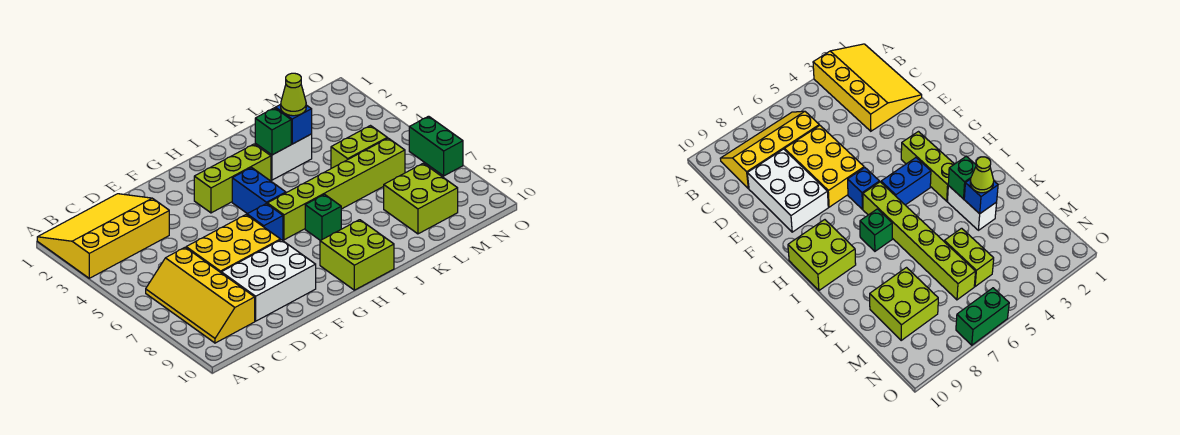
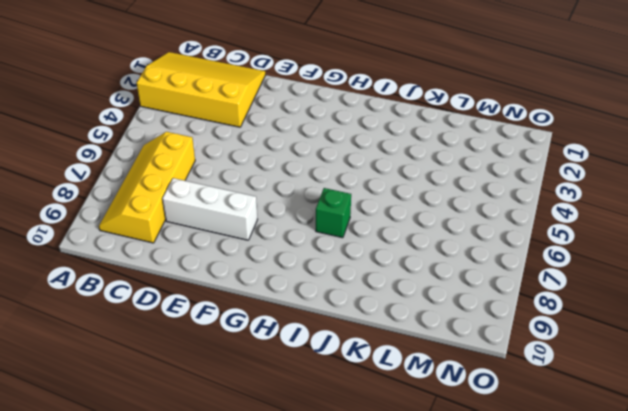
white 1x3 brick [162,178,257,240] -> white 2x3 brick [221,240,316,321]
none -> yellow 2x3 brick [186,215,280,272]
none -> lime 1x3 brick [194,144,271,213]
none -> blue 1x1 brick [247,204,283,241]

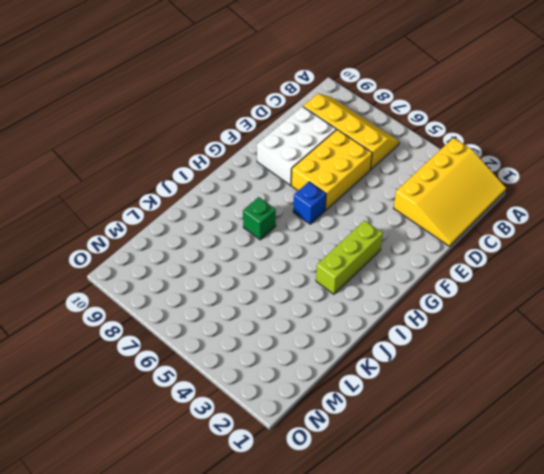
none -> blue 1x2 brick [232,168,286,214]
none -> lime 1x6 brick [267,138,405,240]
none -> lime 2x2 brick [320,220,394,290]

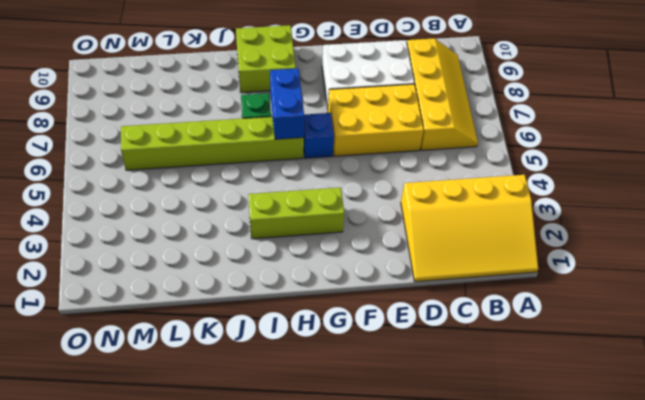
blue 1x2 brick [270,68,304,139] -> blue 1x2 brick moved to [232,168,286,214]
none -> white 1x2 brick [255,134,312,180]
none -> lime 1x2 brick [331,126,387,168]
none -> lime 2x2 brick [384,163,458,234]

